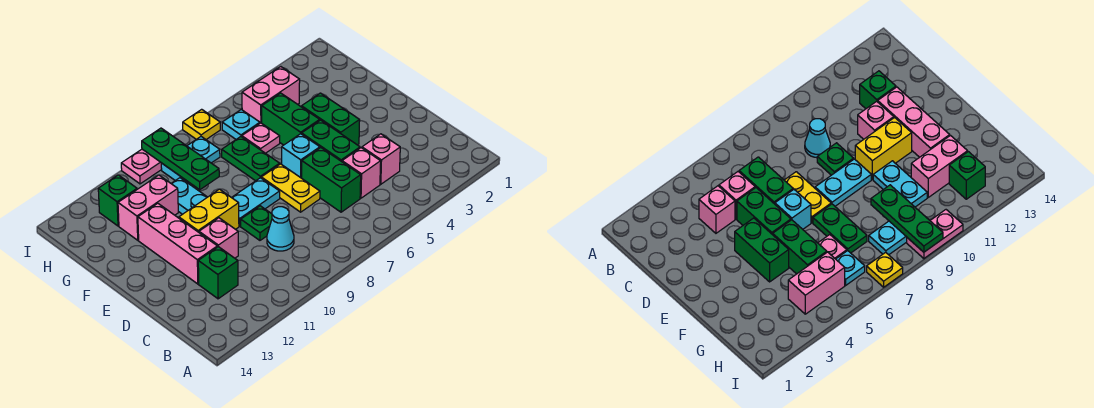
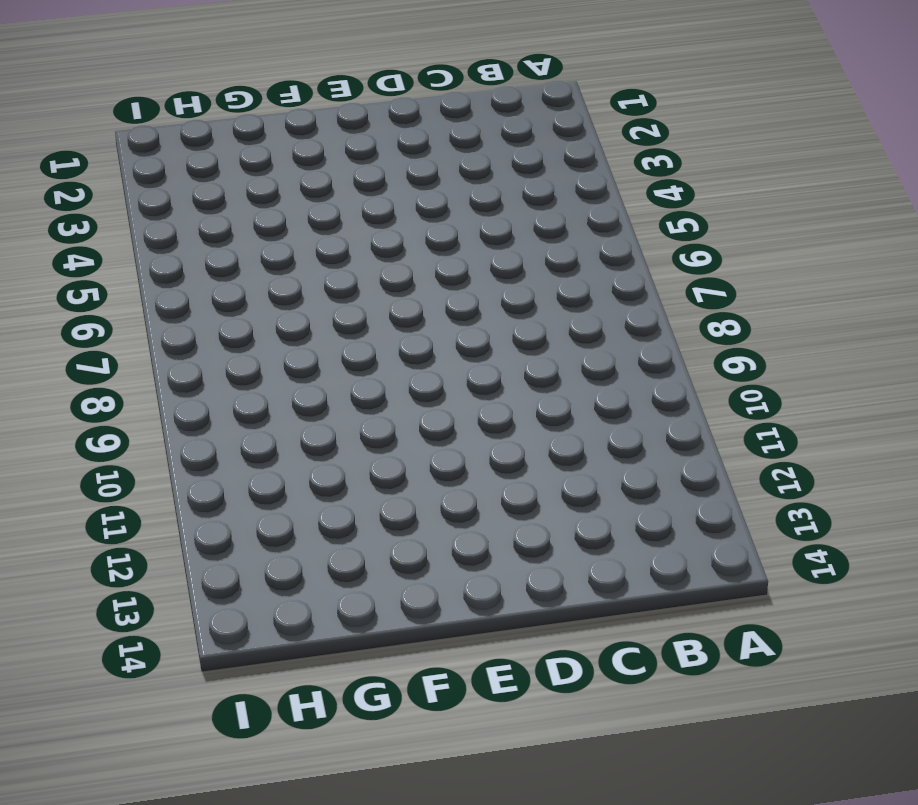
none -> pink 1x1 brick [362,134,400,184]
none -> pink 1x1 brick [342,148,381,198]
none -> green 1x2 brick [302,148,361,212]

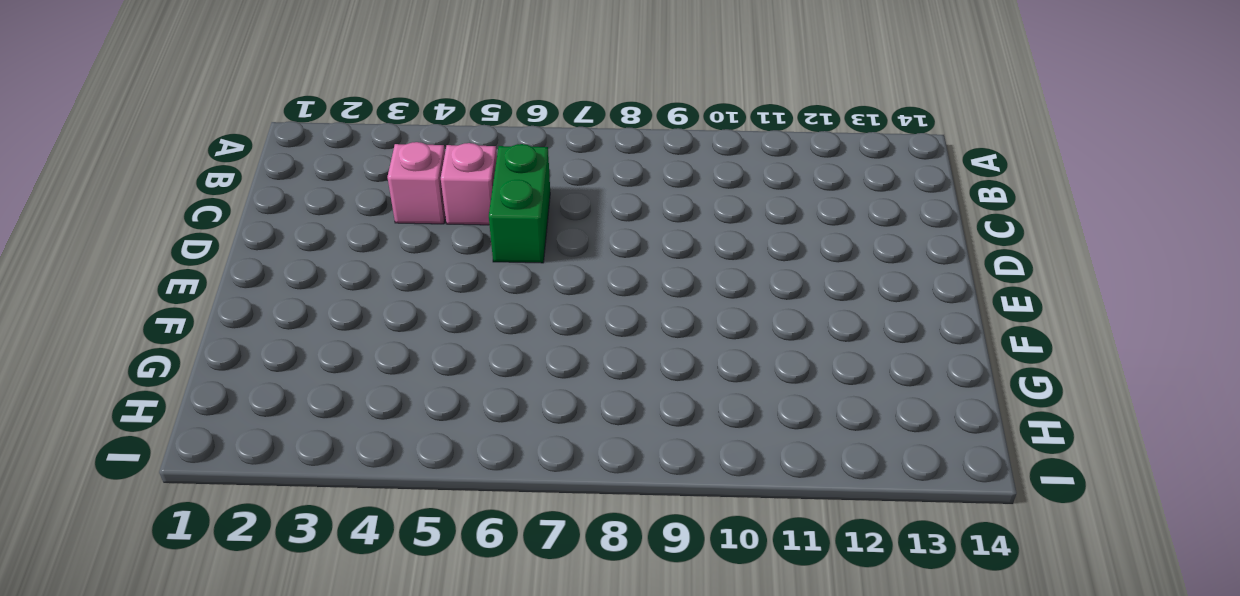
none -> cyan 1x1 cone [267,207,294,251]
none -> green 1x1 brick [198,247,238,299]
none -> green 1x2 brick [302,120,360,162]

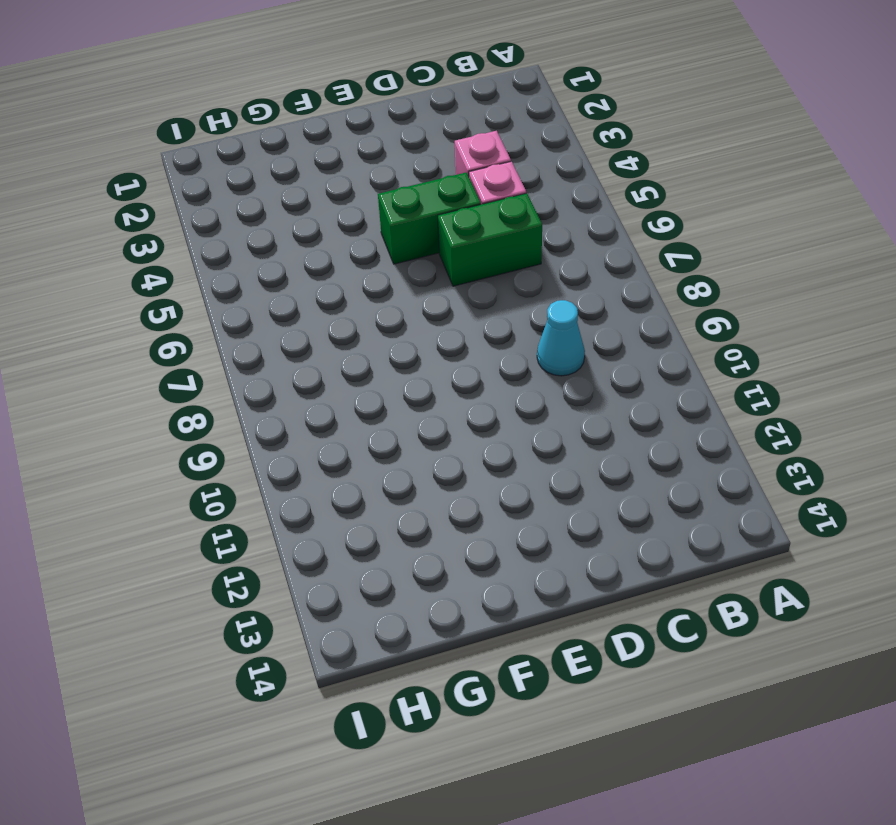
none -> green 1x1 brick [198,247,238,299]
none -> yellow 1x2 plate [261,164,320,212]
none -> green 1x1 plate [241,206,272,240]

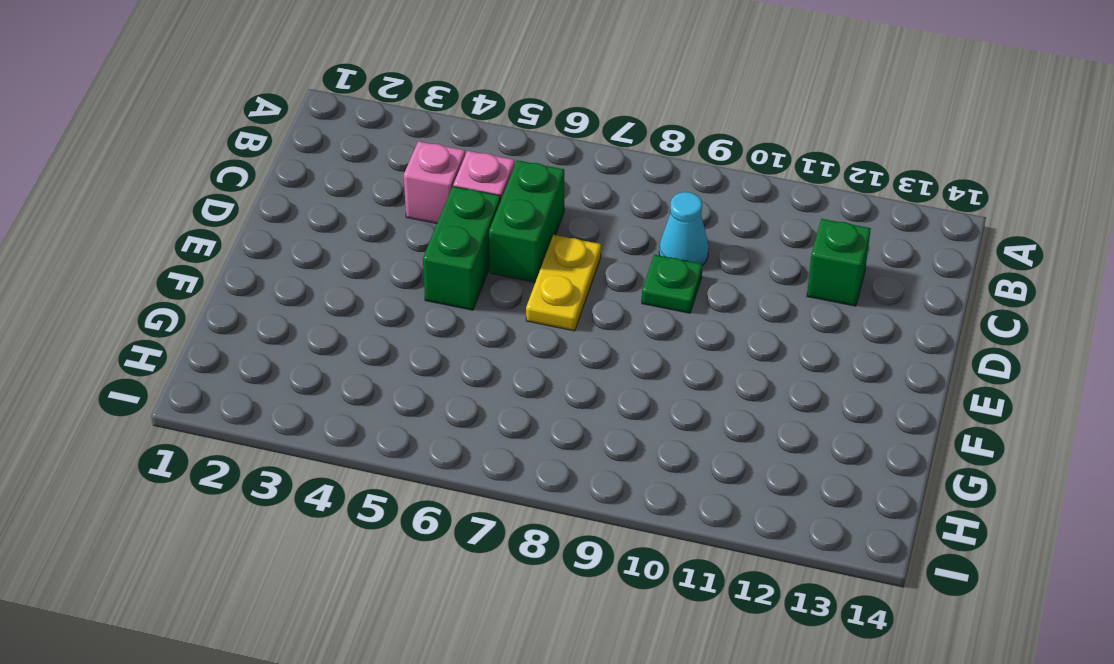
none -> pink 1x1 brick [199,218,238,258]
none -> pink 1x3 brick [138,203,217,284]
none -> green 1x2 brick [302,93,360,145]

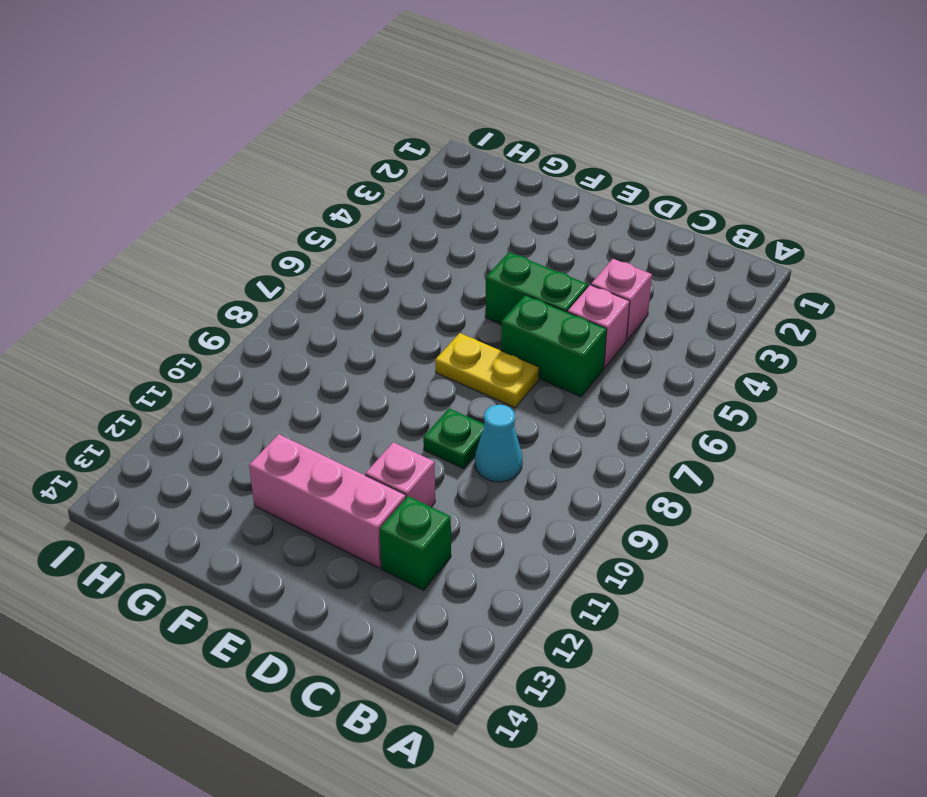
none -> green 1x2 brick [302,93,360,145]
none -> cyan 1x1 brick [282,134,320,178]
none -> cyan 1x2 plate [232,178,280,226]

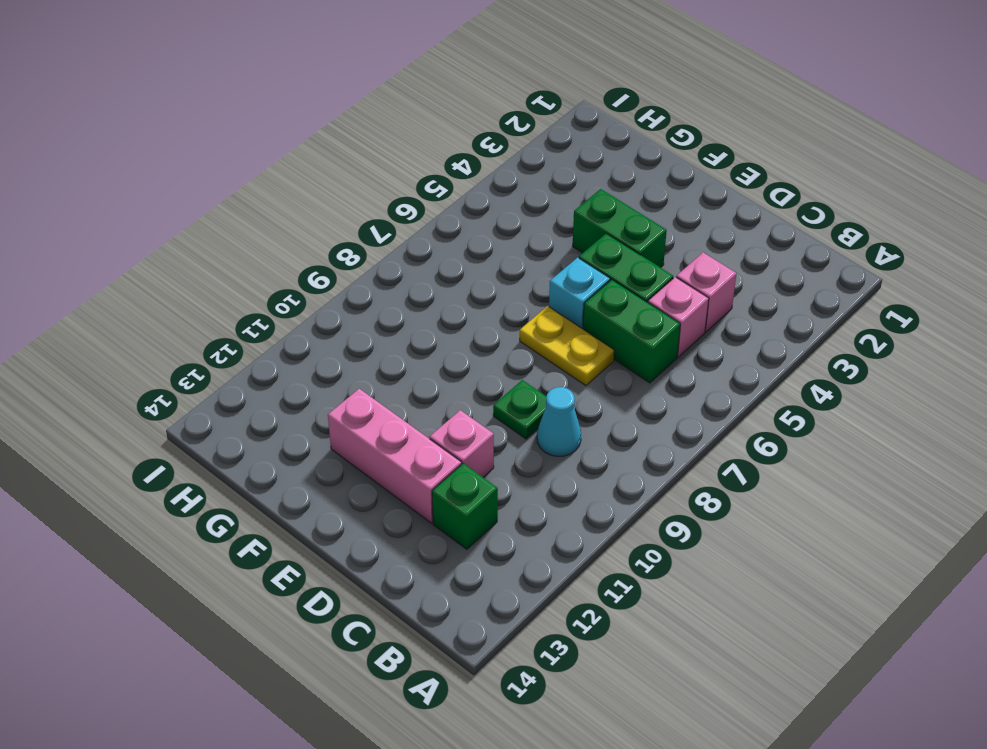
none -> cyan 1x2 plate [232,178,280,226]
none -> yellow 1x2 brick [179,189,239,232]
none -> green 1x2 brick [262,93,320,145]

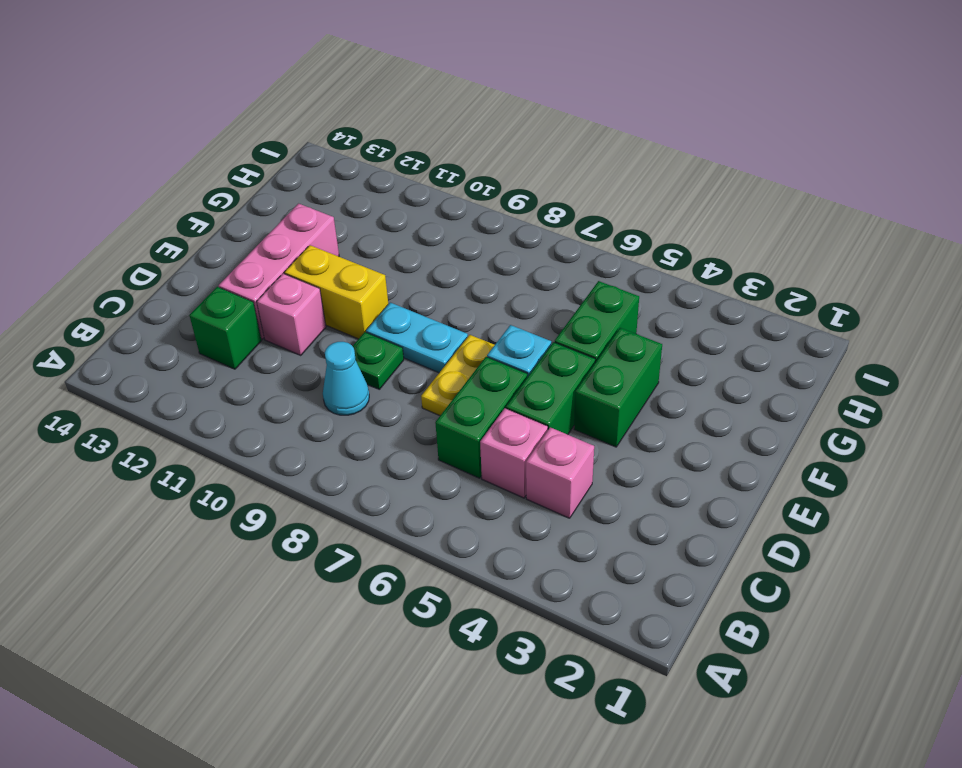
none -> green 1x2 plate [222,137,280,181]
none -> cyan 1x2 plate [171,178,207,214]
none -> pink 1x1 plate [242,123,280,153]

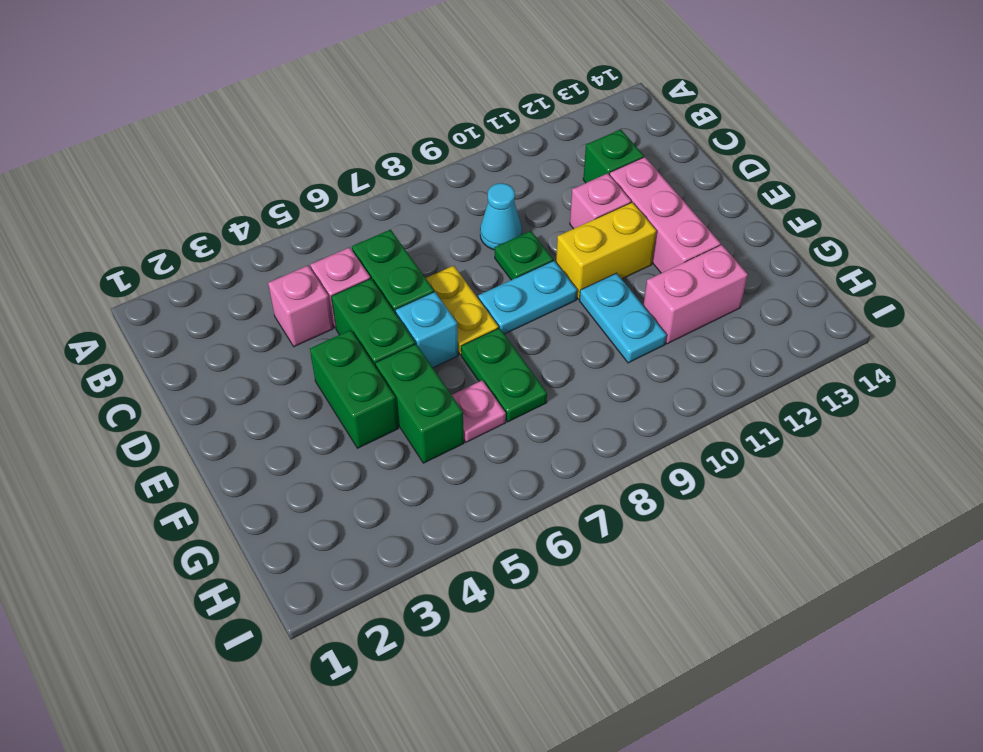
none -> pink 1x2 brick [242,67,300,123]
none -> cyan 1x1 plate [222,110,260,139]
none -> cyan 1x2 plate [161,137,220,181]

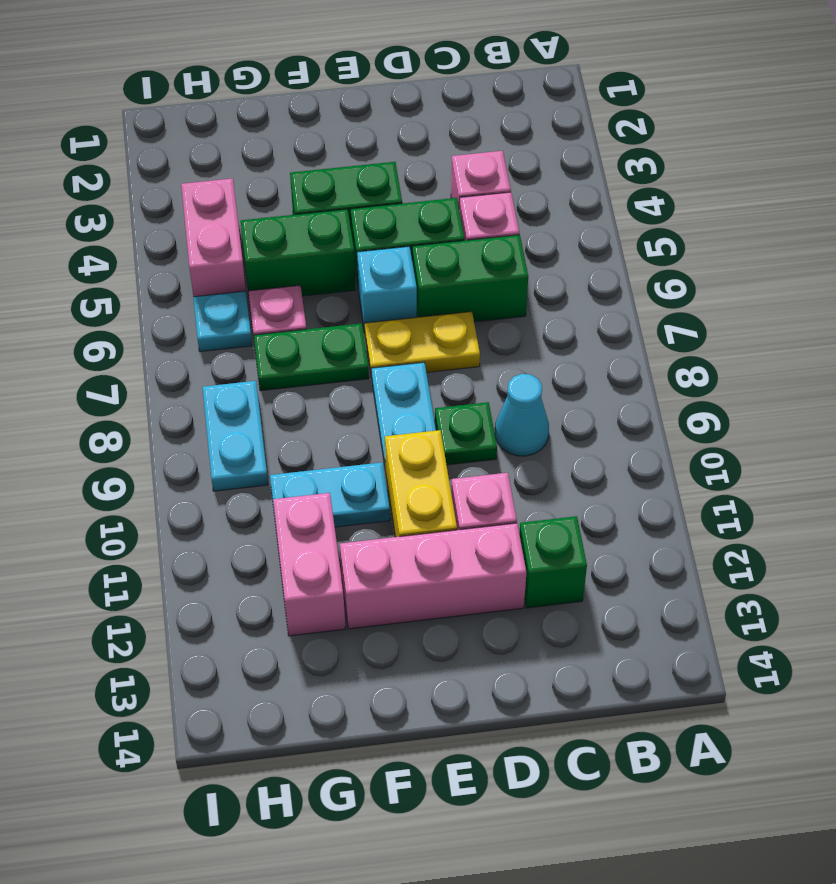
none -> green 1x1 brick [98,175,137,226]
none -> yellow 1x1 plate [183,109,220,139]
none -> pink 1x2 plate [121,149,162,184]

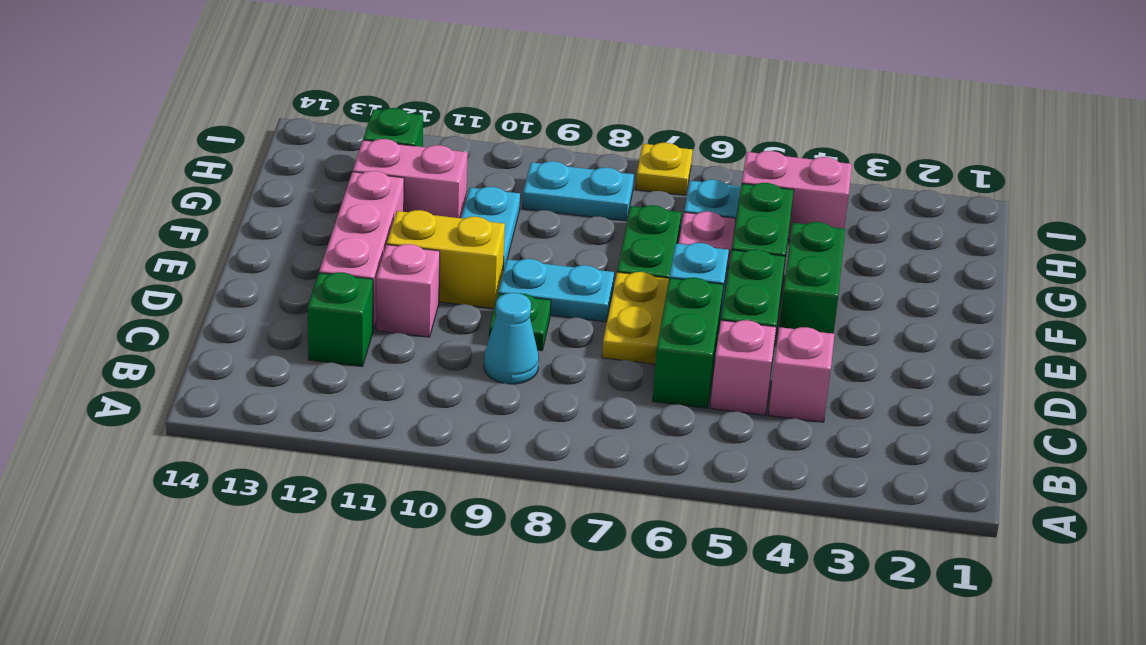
none -> pink 1x2 plate [121,149,162,184]
none -> green 1x3 plate [142,128,219,190]

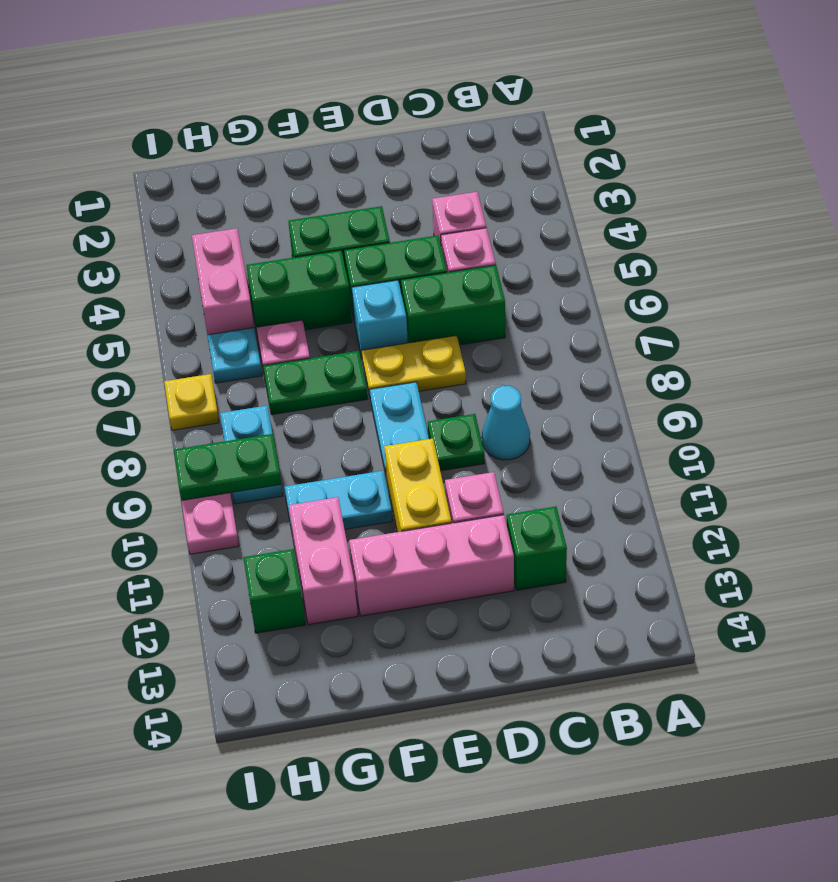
green 1x2 plate [174,434,281,500] -> green 1x3 plate [142,128,219,190]

